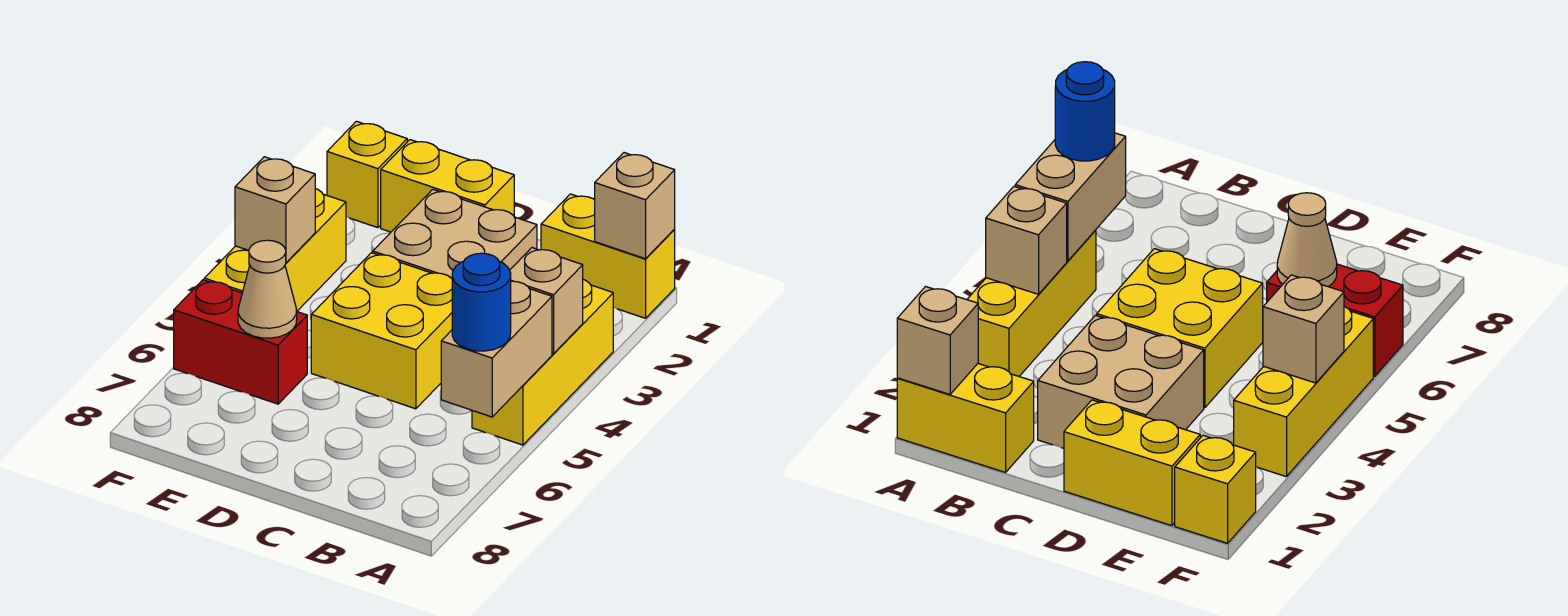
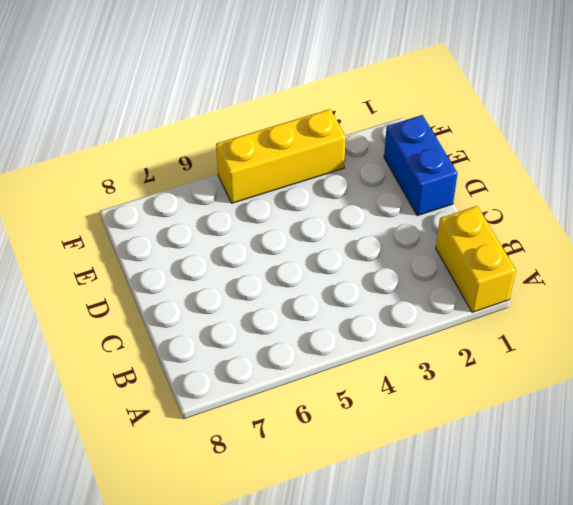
blue 1x2 brick [384,115,458,216] -> yellow 1x2 brick [381,140,514,232]
none -> yellow 1x3 brick [472,280,613,445]
none -> tan 2x2 brick [373,189,537,278]
none -> yellow 2x2 brick [311,253,452,409]

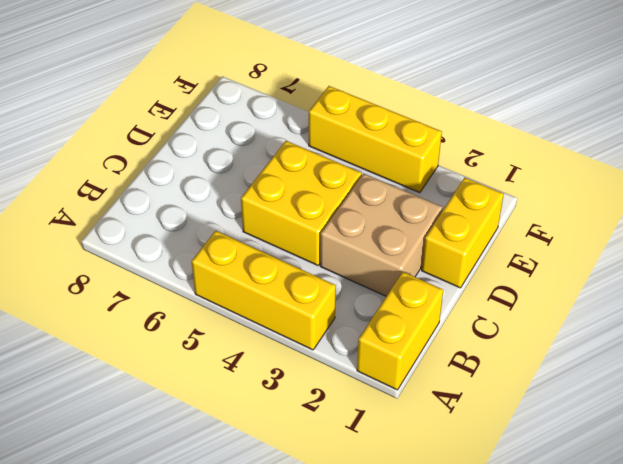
none -> red 1x2 brick [174,280,307,404]
none -> yellow 1x1 brick [327,121,407,228]
none -> tan 1x1 brick [595,153,675,259]

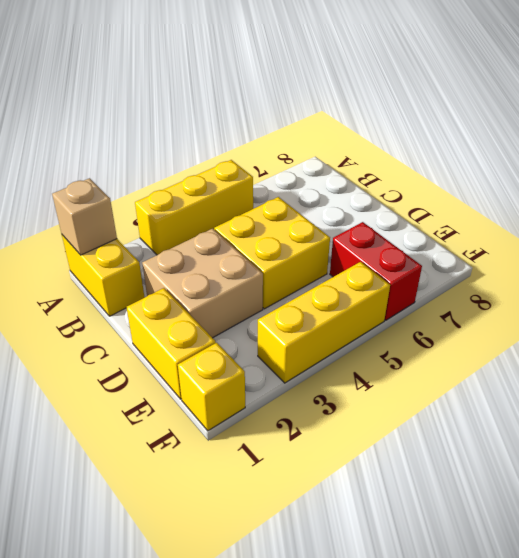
none -> tan 1x1 brick [509,248,583,354]
none -> tan 1x2 brick [441,281,552,417]
none -> tan 1x1 cone [238,240,297,338]

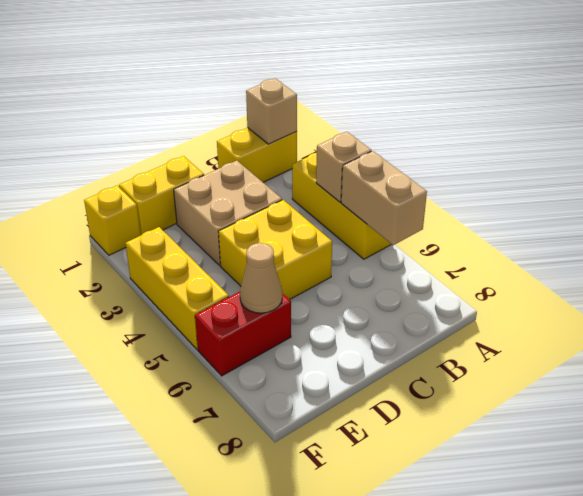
none -> tan 1x1 brick [235,157,315,263]
none -> blue 1x1 round brick [452,253,511,351]

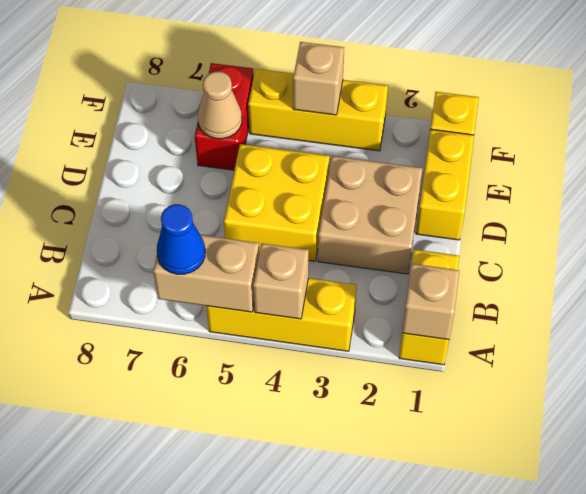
blue 1x1 cone [157,204,205,274] -> blue 1x1 round brick [452,253,511,351]

